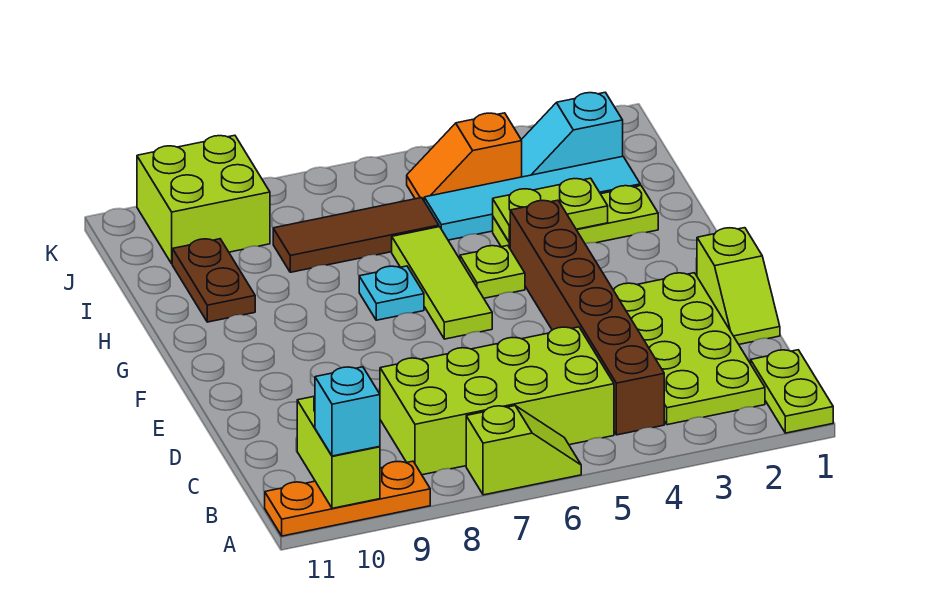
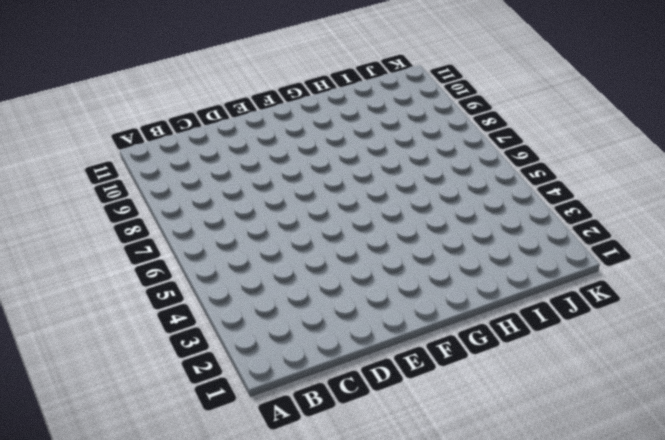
none -> lime 1x2 plate [751,350,833,433]
none -> lime 1x2 slope [466,406,581,495]
none -> orange 1x3 plate [265,461,430,536]

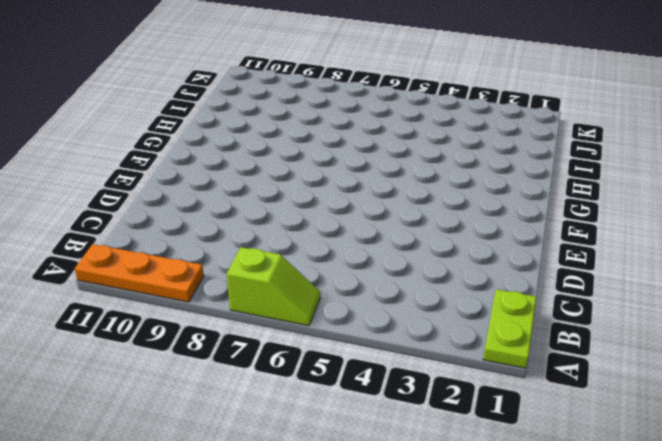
none -> lime 2x4 plate [613,273,765,425]
none -> brown 1x6 brick [510,200,664,435]
none -> lime 2x4 brick [380,327,614,475]

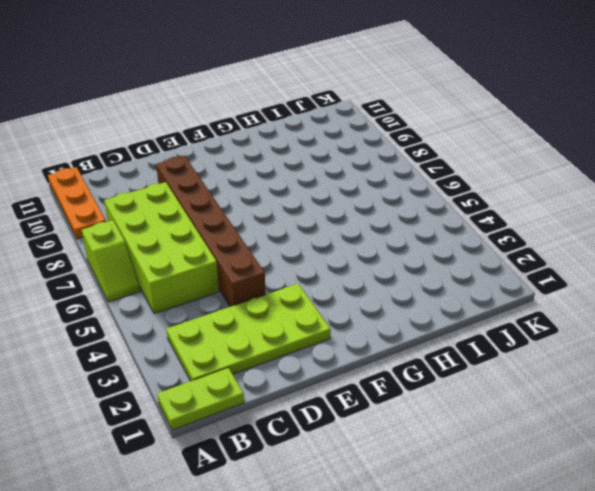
brown 1x6 brick [156,156,265,307] -> brown 1x6 brick turned to [510,200,664,435]
none -> lime 1x2 slope [697,228,780,344]
none -> lime 1x3 tile [392,227,492,339]
none -> lime 1x1 plate [460,245,525,298]

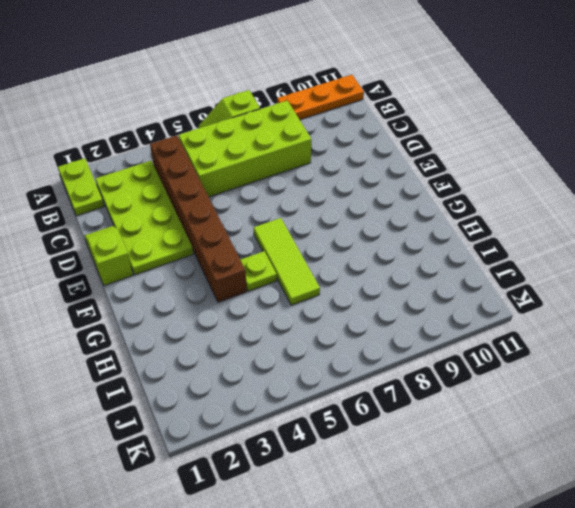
none -> cyan 1x1 plate [359,266,424,320]
none -> lime 1x3 plate [493,185,658,248]
none -> brown 1x2 plate [172,239,255,322]

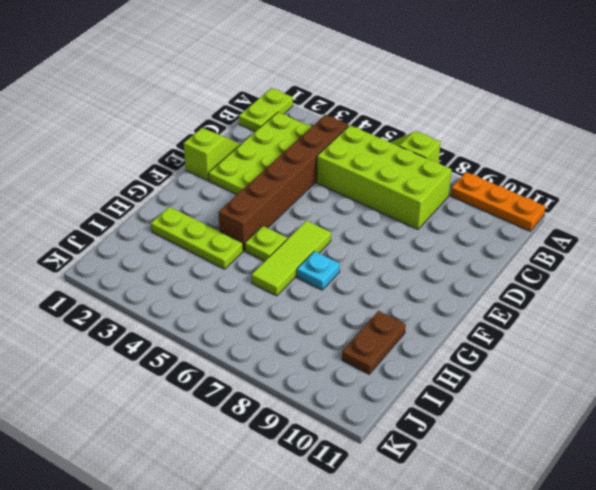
none -> cyan 1x4 tile [424,156,640,240]
none -> brown 1x3 tile [273,198,439,272]
none -> cyan 1x2 slope [521,92,623,177]

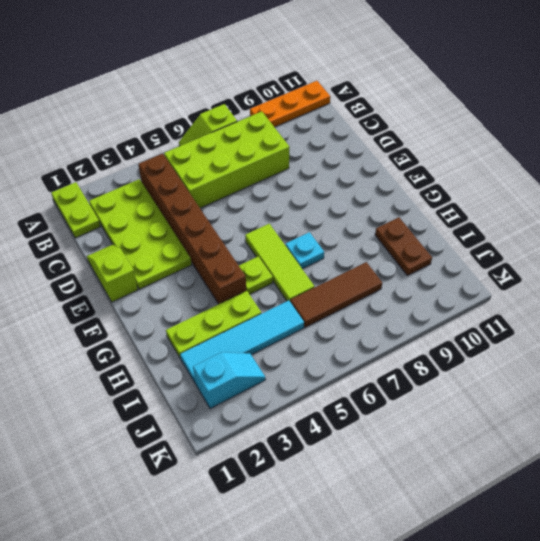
none -> orange 1x2 slope [407,113,522,200]
none -> lime 2x2 brick [137,135,270,264]
none -> lime 1x2 brick [297,396,380,508]

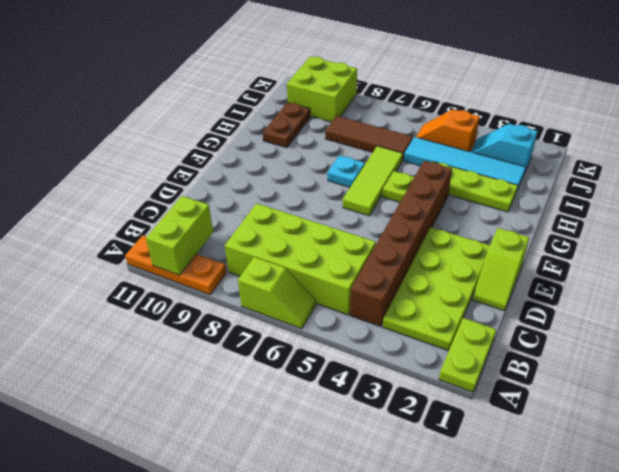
none -> lime 1x2 plate [493,178,608,243]
none -> cyan 1x1 brick [315,367,380,456]

